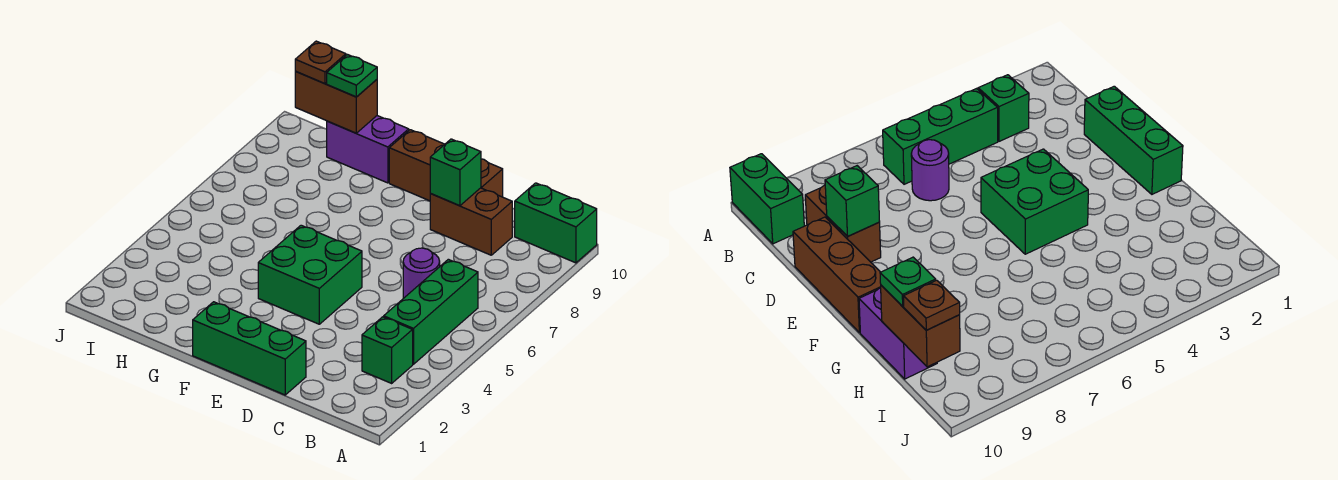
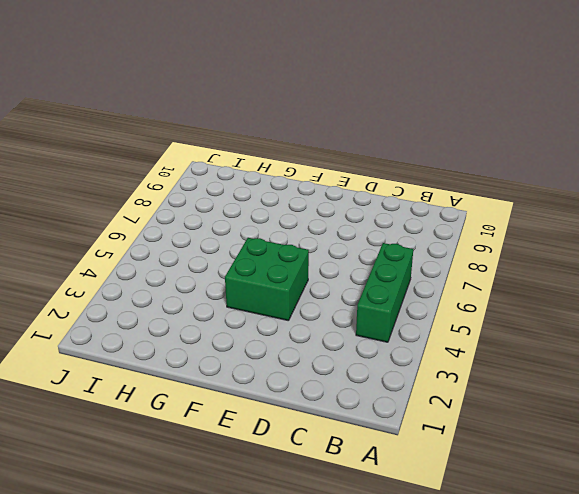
none -> green 1x2 brick [515,183,597,263]
none -> green 1x1 brick [362,317,413,383]
none -> purple 1x1 round brick [403,248,440,298]

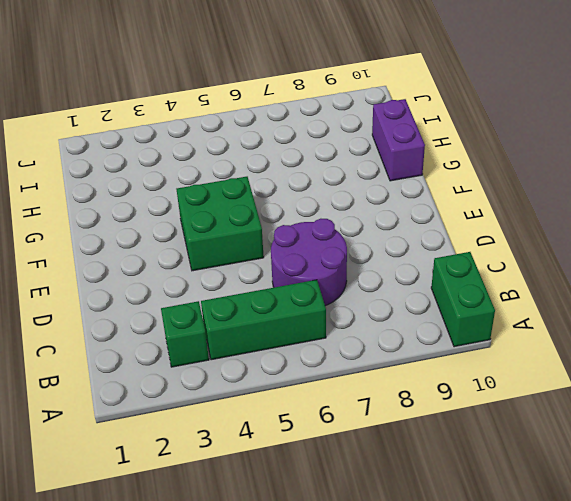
purple 2x2 round brick [271,219,347,306] -> purple 1x1 round brick [403,248,440,298]
none -> brown 1x2 brick [430,188,513,255]
none -> green 1x3 brick [193,302,306,395]
none -> brown 1x3 brick [389,130,503,201]

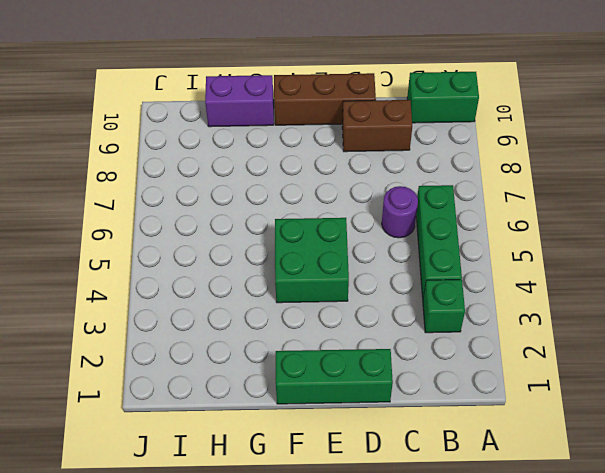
none -> green 1x1 brick [430,139,481,206]
none -> brown 1x2 brick [295,72,377,133]
none -> green 1x1 plate [327,55,377,97]

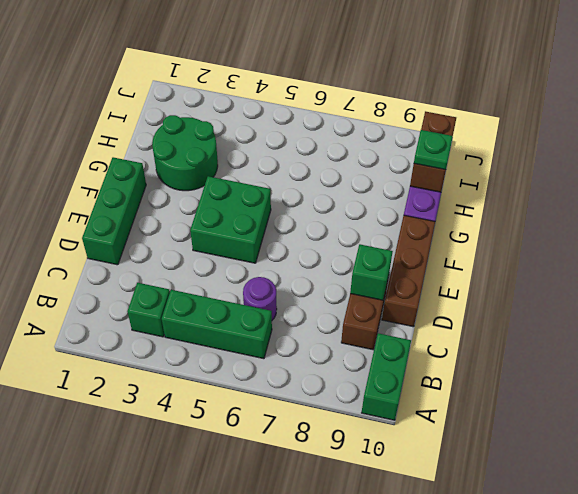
green 2x2 round brick [152,115,218,191] -> none
none -> brown 1x1 plate [295,41,346,84]

